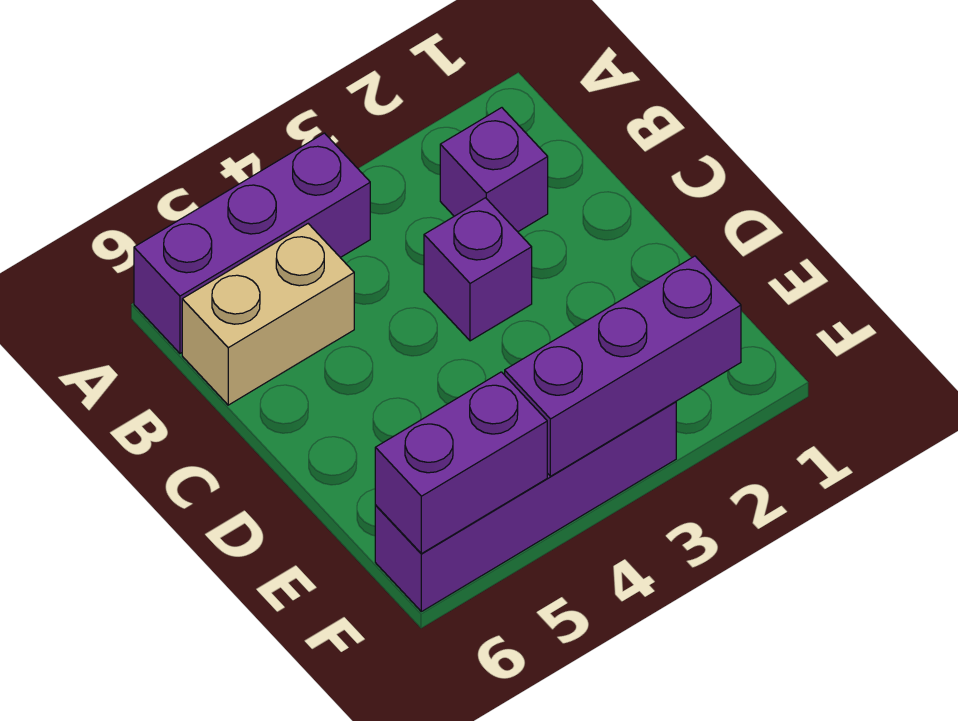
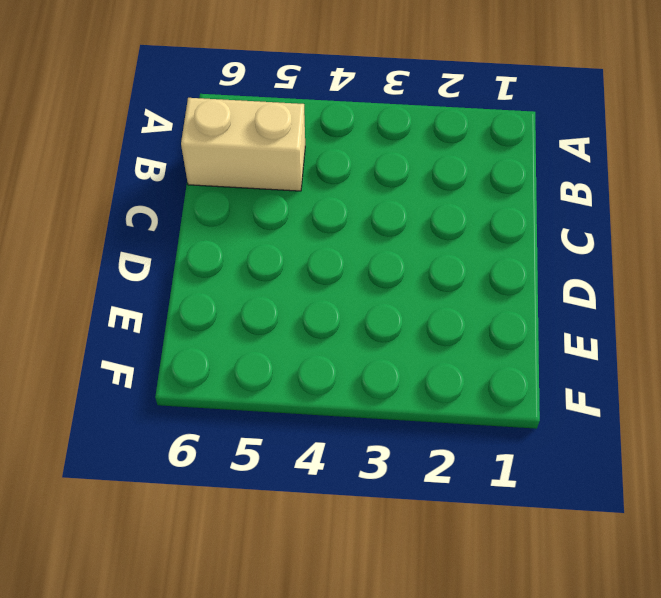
none -> purple 1x3 brick [134,133,370,353]
none -> purple 1x1 brick [440,108,548,232]

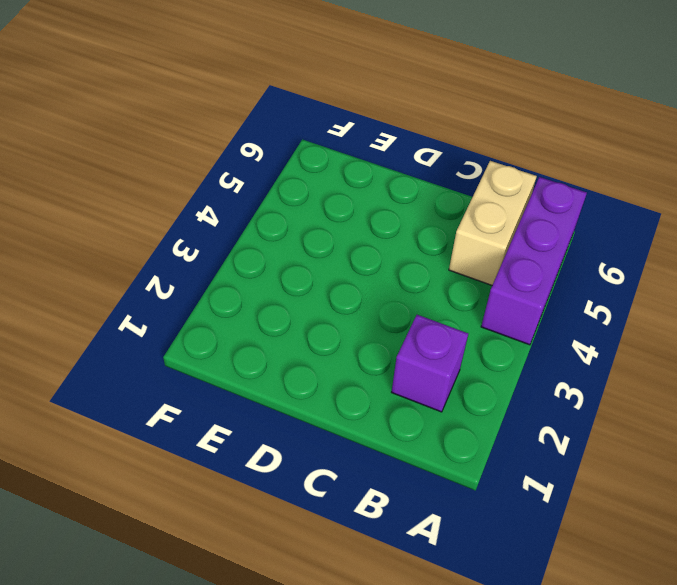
none -> purple 1x1 brick [424,198,532,341]
none -> purple 1x4 brick [375,402,676,612]

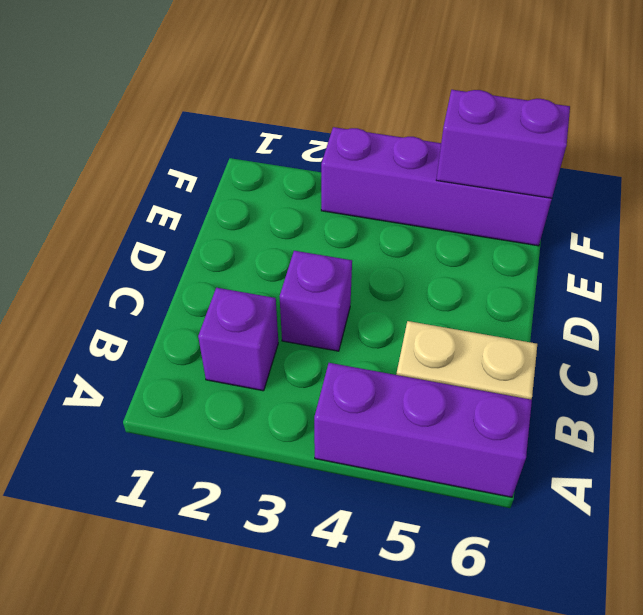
none -> purple 1x3 brick [505,256,741,476]

